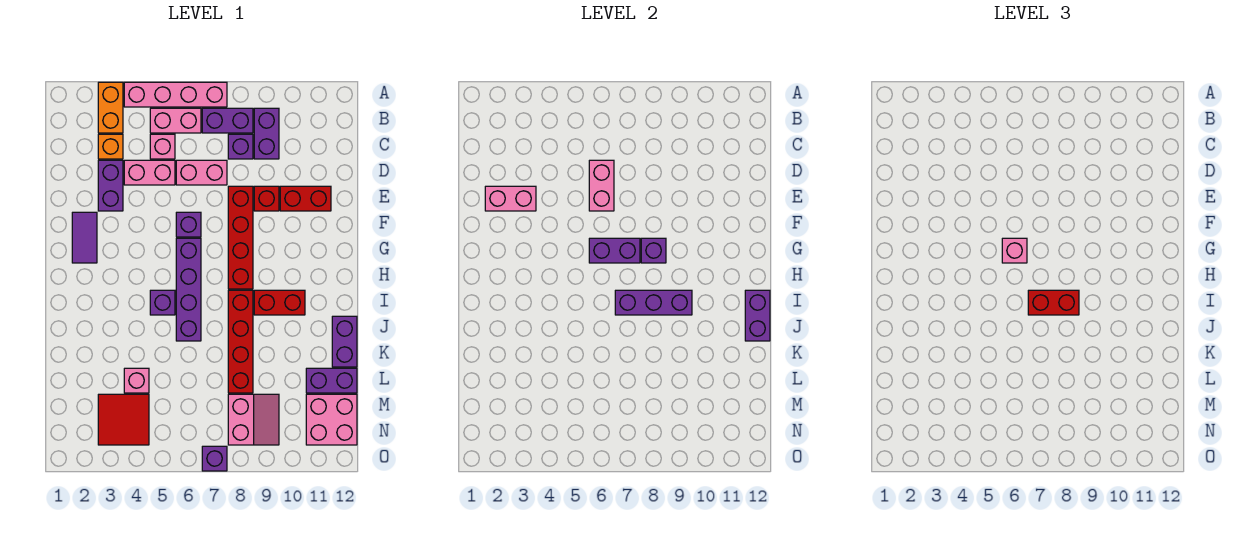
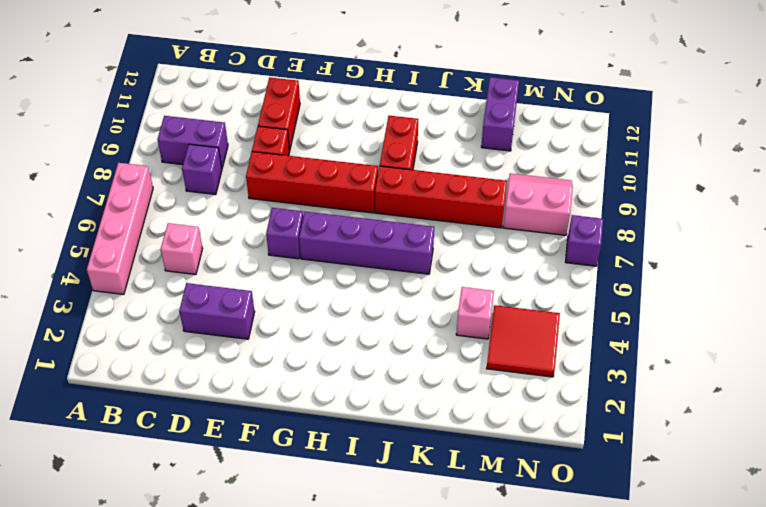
none -> orange 1x2 brick [98,82,123,133]
none -> pink 1x2 brick [150,108,201,133]
none -> purple 1x2 brick [202,108,253,133]
none -> orange 1x1 brick [98,134,123,159]

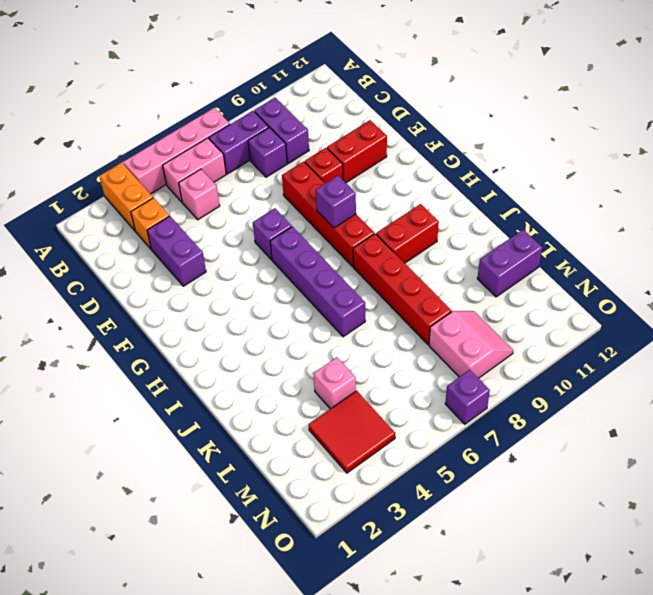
none -> pink 1x2 brick [124,160,175,185]
none -> pink 1x2 brick [176,160,227,185]
none -> purple 1x2 tile [72,212,97,263]
none -> purple 1x1 brick [150,290,175,315]

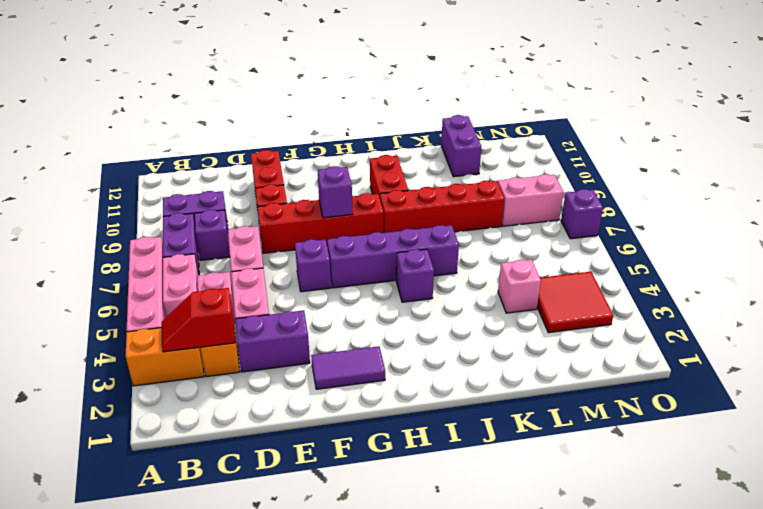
red 1x2 slope [162,288,235,352] -> none
none -> purple 1x2 brick [332,316,357,367]
none -> pink 2x2 brick [306,394,357,445]
none -> pink 1x2 brick [589,160,614,211]
none -> pink 1x2 brick [485,186,536,211]

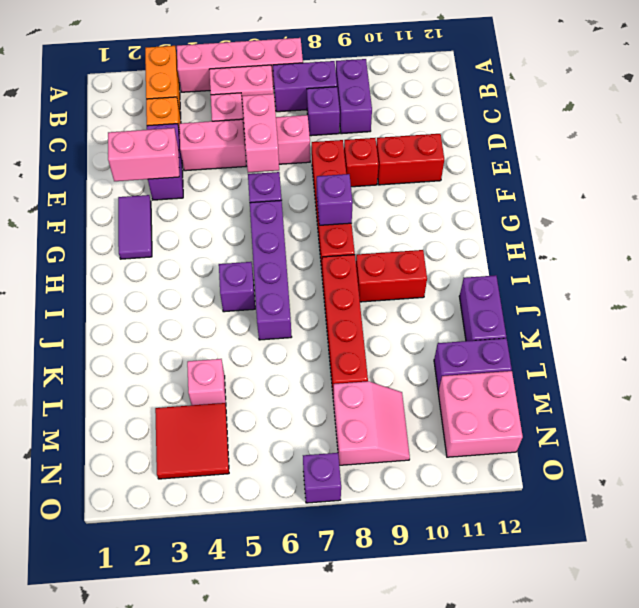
none -> purple 1x2 brick [589,238,640,263]
none -> purple 1x3 brick [615,290,692,315]
none -> purple 1x2 brick [745,290,770,341]
none -> pink 1x1 brick [1002,238,1027,263]

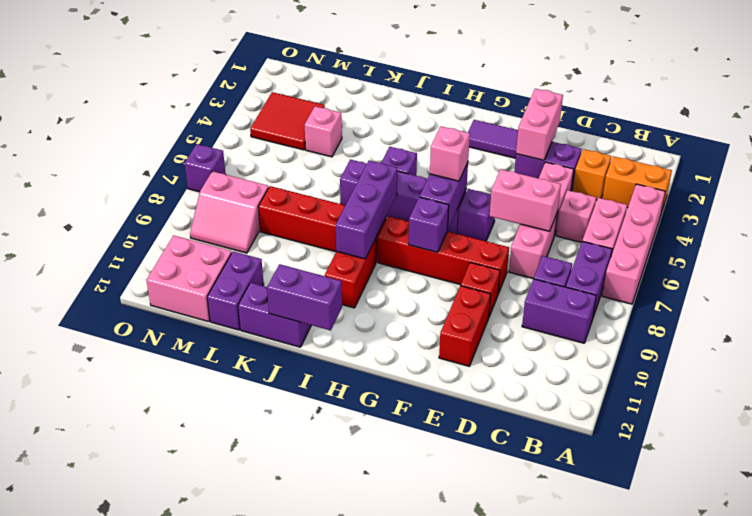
none -> red 1x2 brick [1028,290,1079,315]

